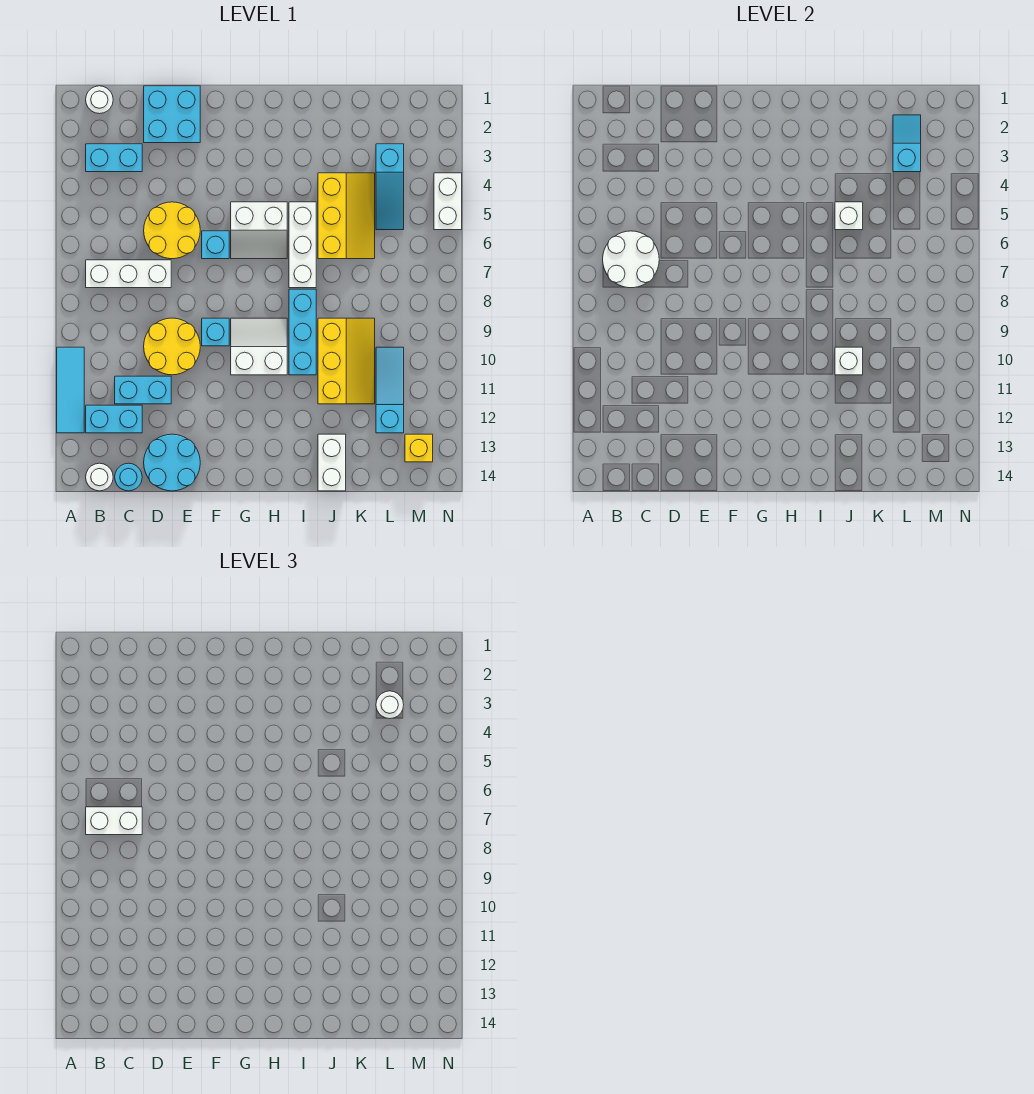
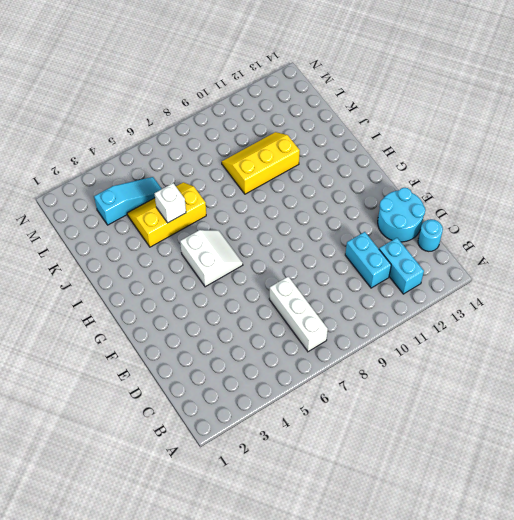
none -> cyan 1x3 tile [57,347,84,433]
none -> white 1x1 round brick [86,86,113,114]
none -> cyan 1x2 brick [86,144,142,172]
none -> white 1x1 round brick [86,463,113,491]

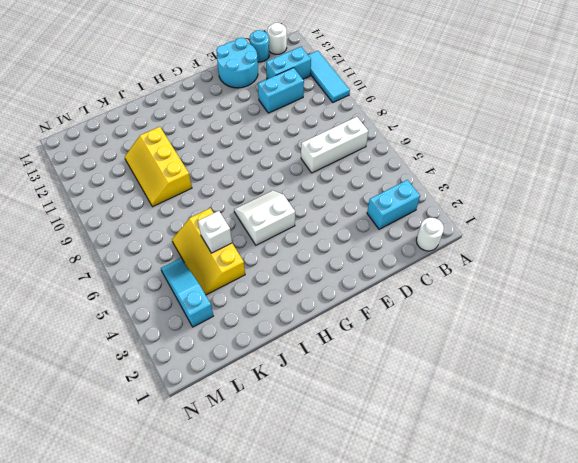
none -> cyan 2x2 brick [144,86,200,143]
none -> yellow 2x2 round brick [144,202,200,259]
none -> yellow 2x2 round brick [144,318,200,375]
none -> cyan 1x1 brick [202,231,229,259]

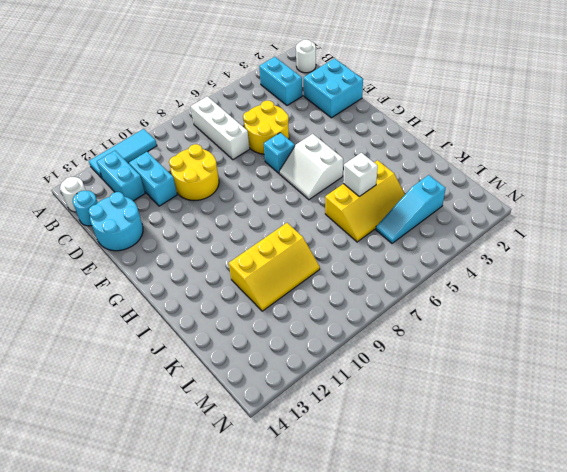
none -> cyan 1x1 brick [202,318,229,346]
none -> white 2x2 slope [231,318,287,375]
none -> white 1x3 brick [289,202,316,288]
none -> cyan 1x3 brick [289,289,316,375]

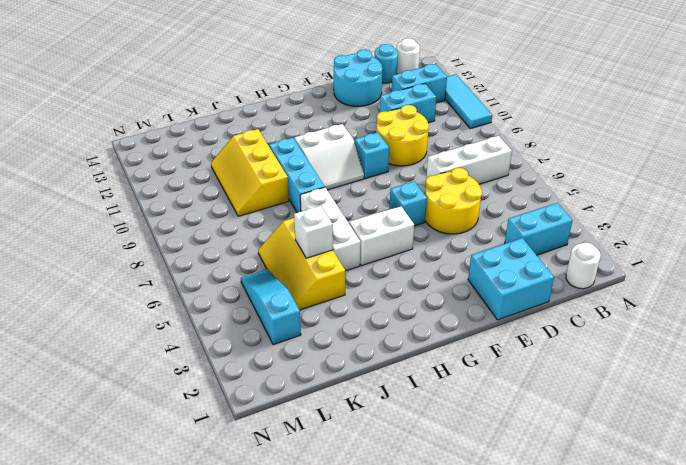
none -> white 1x2 brick [318,434,346,491]
none -> cyan 1x3 slope [376,347,404,433]
none -> yellow 1x1 brick [405,434,433,462]
none -> white 1x2 brick [434,173,462,230]

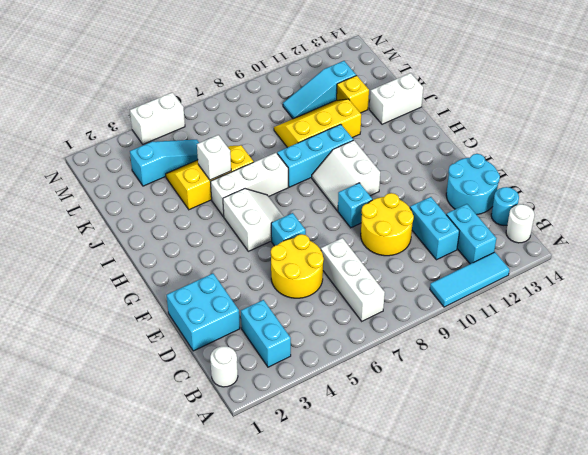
yellow 1x1 brick [337,75,369,113] -> yellow 1x1 brick moved to [405,434,433,462]
none -> white 2x2 round brick [603,231,659,288]
none -> white 1x1 brick [835,347,863,375]
none -> cyan 1x2 slope [893,115,921,172]
none -> white 1x2 brick [86,807,142,835]

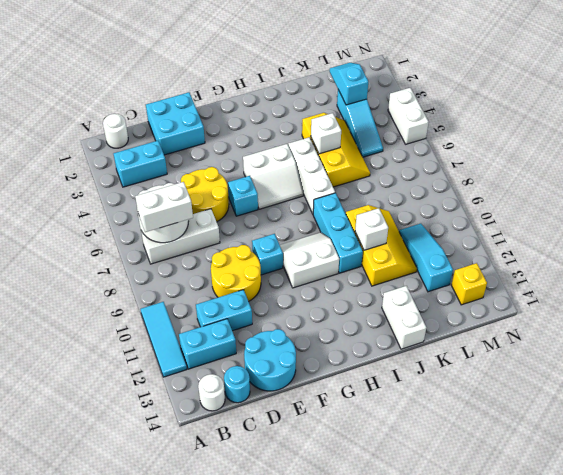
none -> white 1x1 round brick [376,691,404,719]

